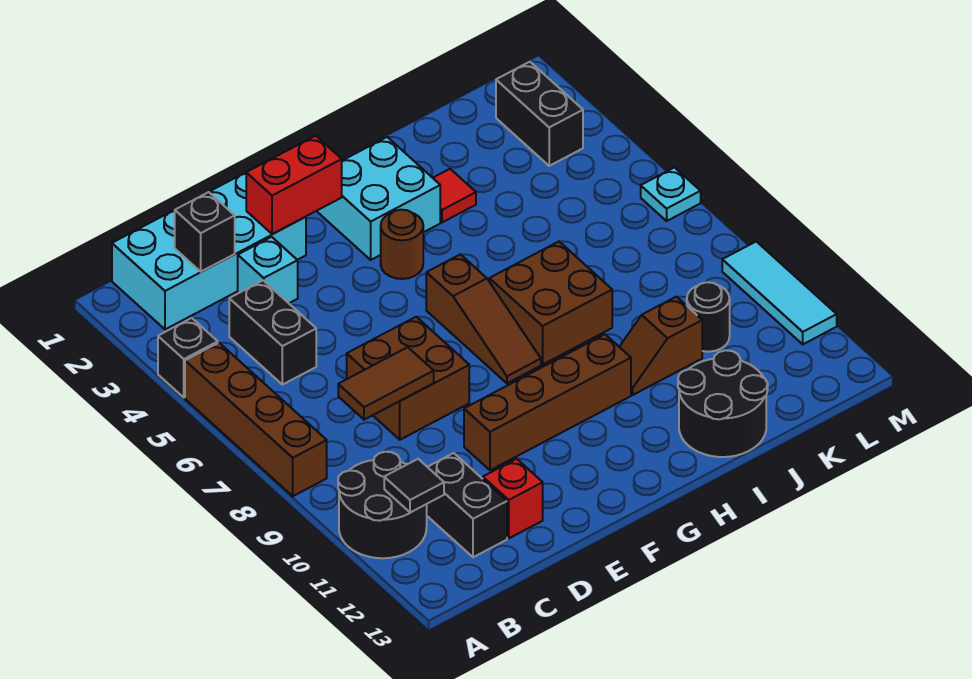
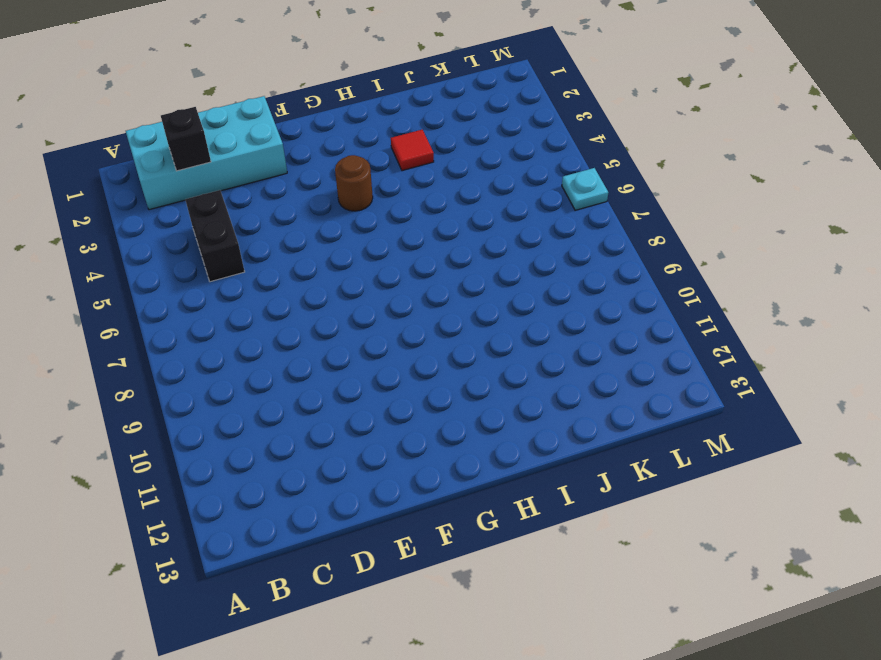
none -> black 1x1 brick [158,318,218,397]
none -> brown 1x4 brick [185,343,327,496]
none -> black 2x2 round brick [338,452,427,558]

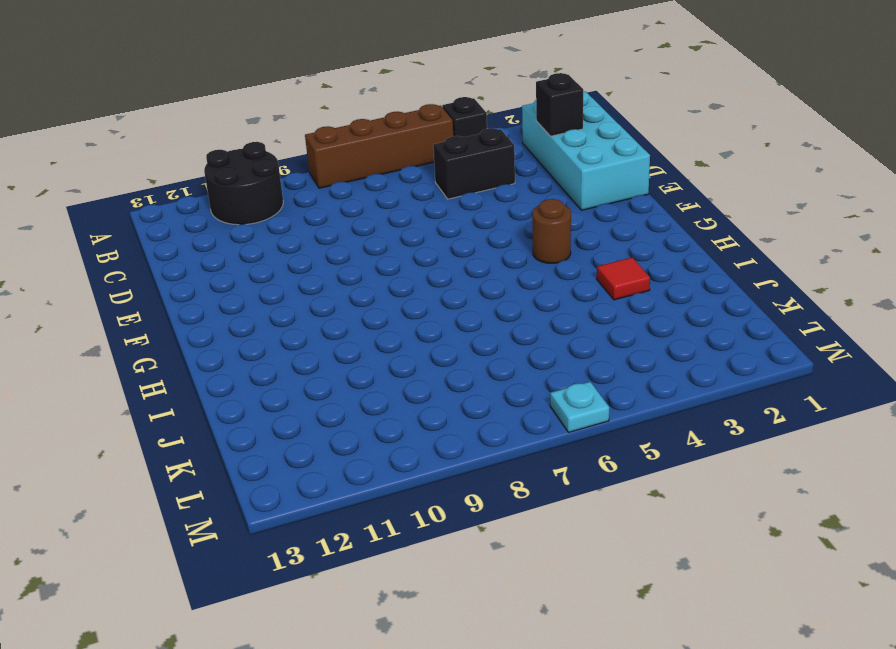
none -> black 1x2 brick [427,453,507,557]
none -> cyan 1x1 brick [238,237,298,303]
none -> brown 2x2 brick [347,317,469,440]

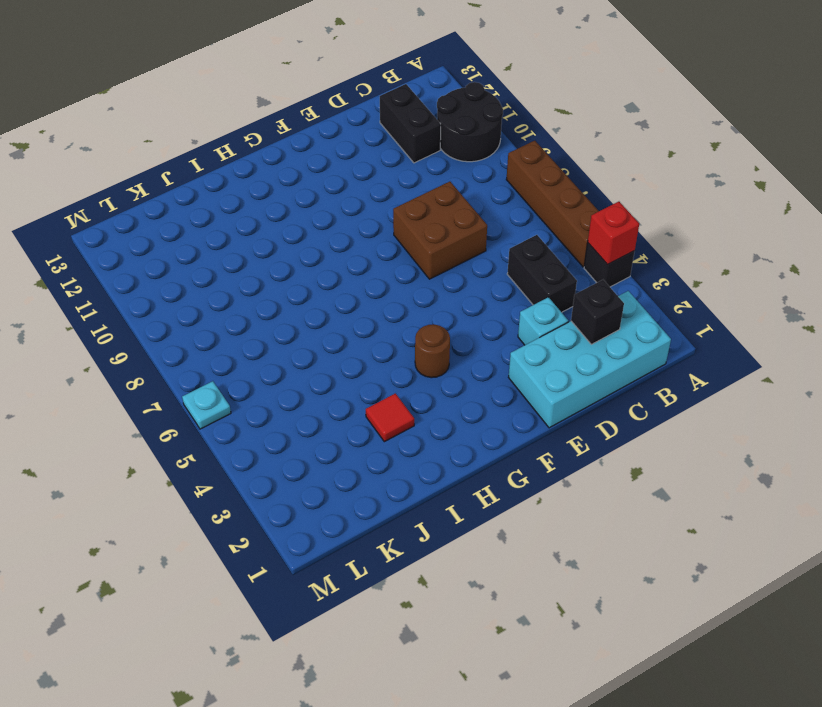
red 1x1 brick [588,202,639,265] -> red 1x1 brick moved to [483,459,543,538]
none -> brown 1x4 brick [464,334,631,470]
none -> cyan 2x2 brick [318,137,440,260]
none -> brown 1x3 slope [426,254,541,383]

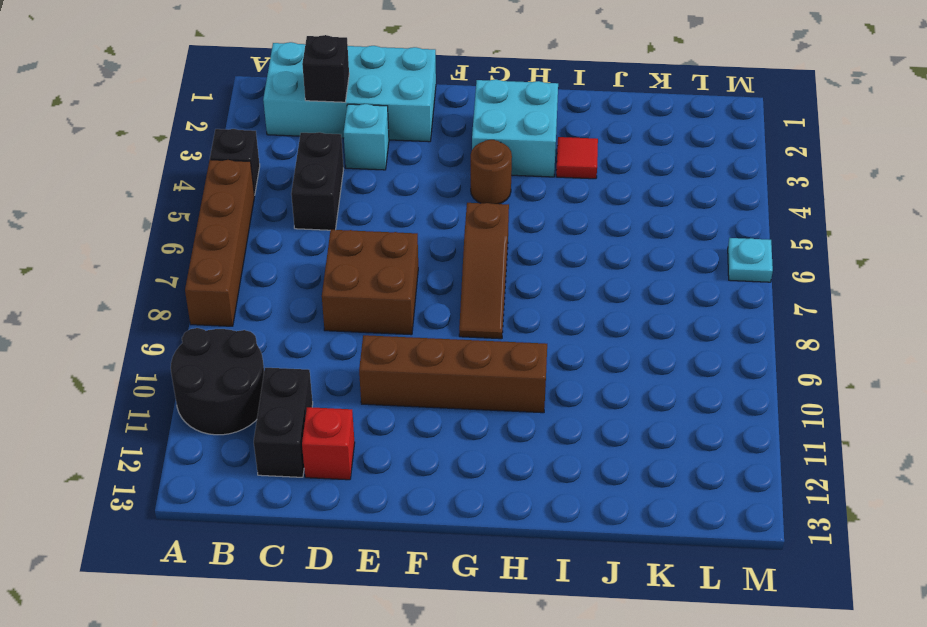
none -> brown 2x2 brick [489,242,612,364]
none -> brown 1x2 slope [620,297,702,395]
none -> black 2x2 round brick [678,350,768,457]

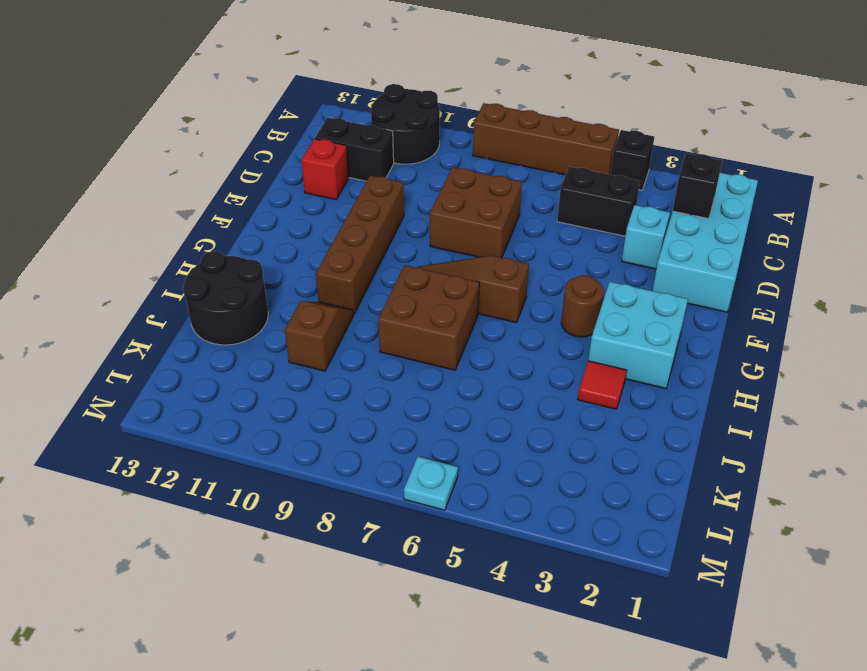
none -> black 1x1 round brick [687,282,730,352]
none -> black 1x2 brick [496,62,583,166]
none -> cyan 1x3 tile [722,241,837,344]

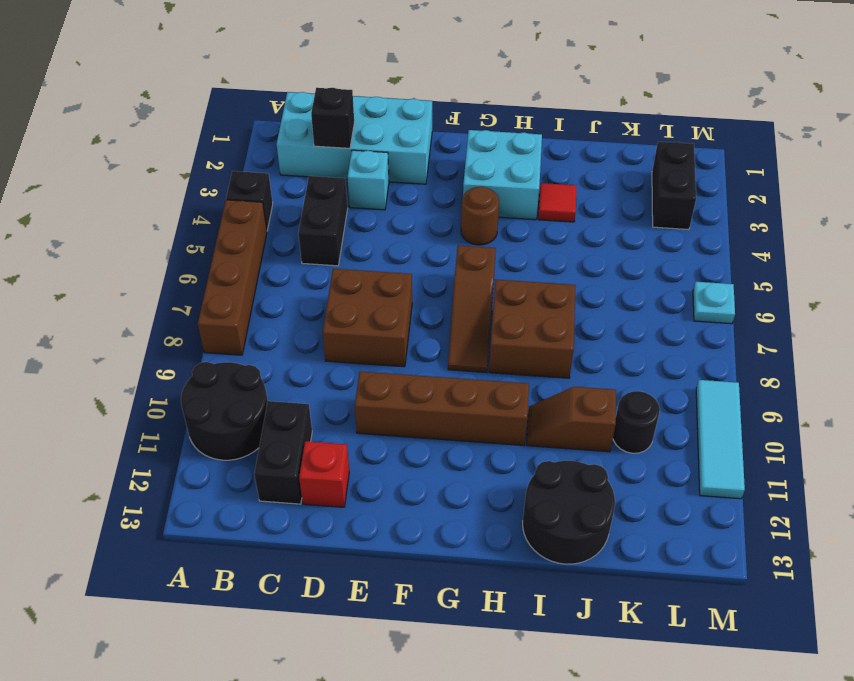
none -> black 1x1 tile [384,459,444,513]
none -> brown 1x2 tile [338,347,434,420]
none -> red 1x2 brick [246,136,342,234]

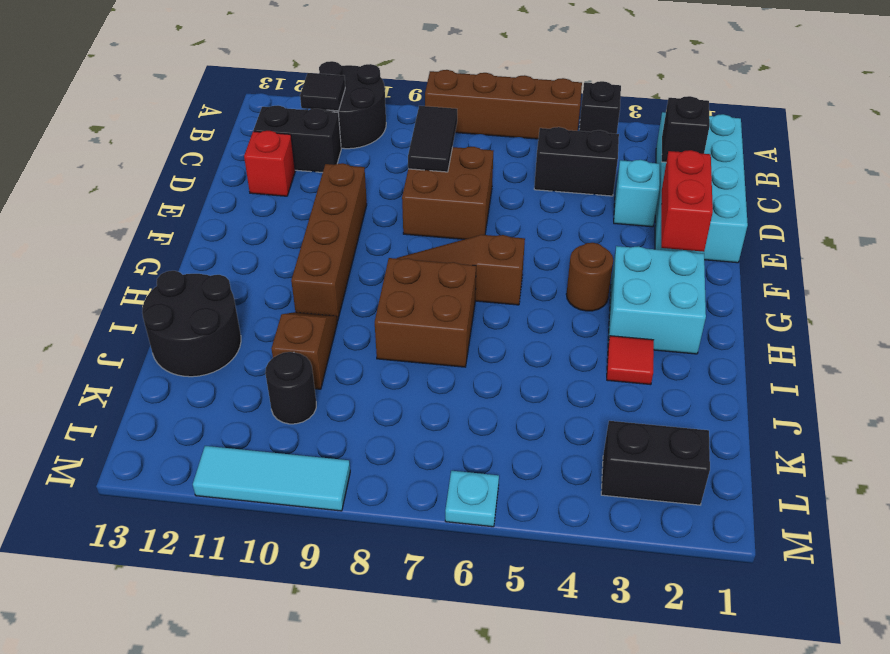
black 1x2 tile [408,106,457,172] -> brown 1x2 tile [338,347,434,420]

